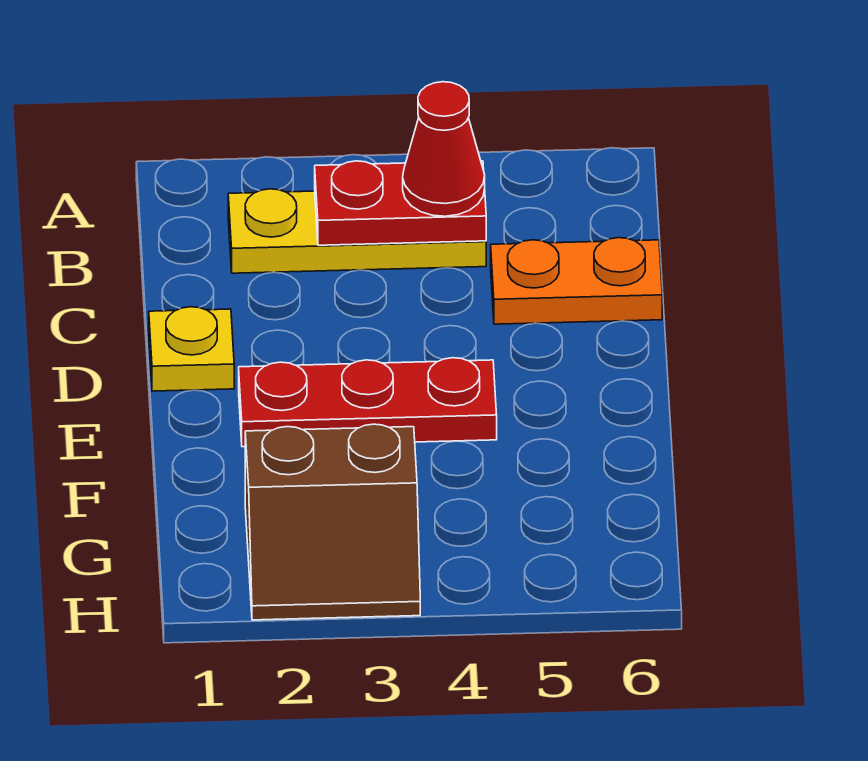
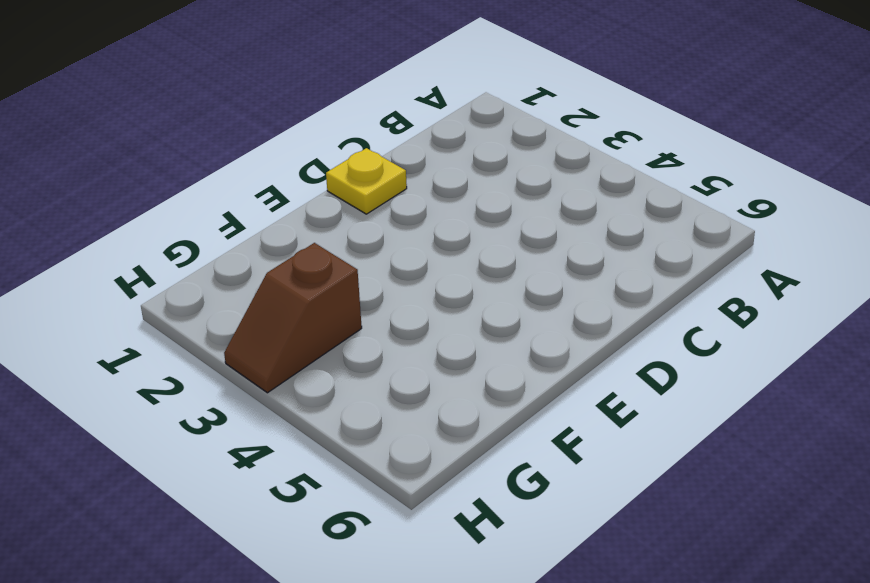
brown 1x2 slope [224,243,362,393] -> brown 2x2 slope [245,424,420,620]
none -> yellow 1x3 plate [228,189,486,273]
none -> orange 1x2 plate [491,238,662,324]

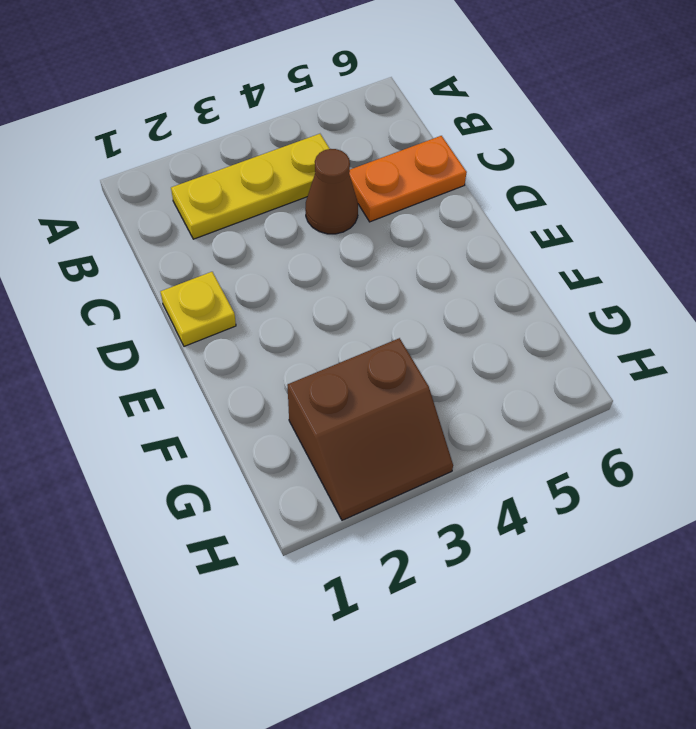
brown 1x1 cone [305,149,358,234] -> none
none -> red 1x3 plate [239,358,497,447]
none -> red 1x2 plate [315,161,486,245]

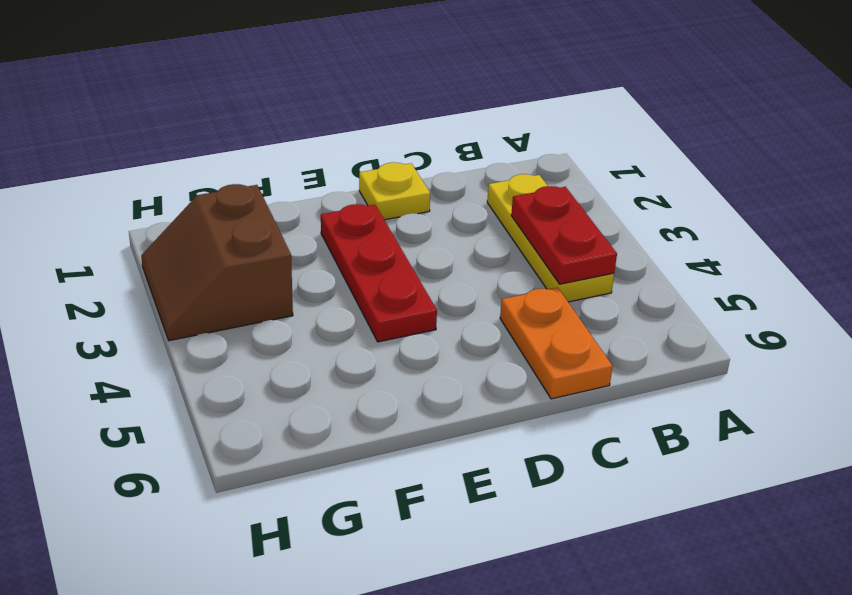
none -> red 1x1 cone [403,82,485,216]

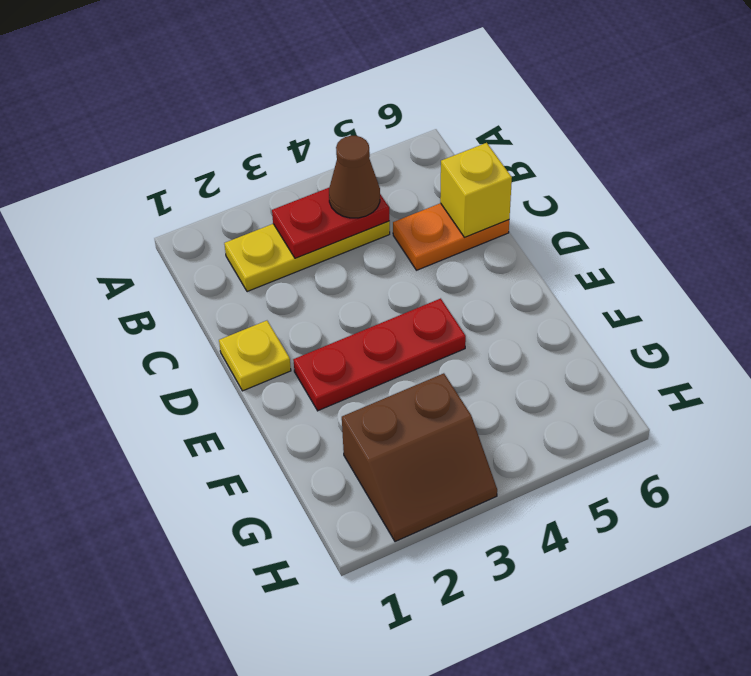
brown 1x1 cone [329,136,380,218] -> red 1x1 cone [403,82,485,216]
yellow 1x1 brick [440,143,512,237] -> none

